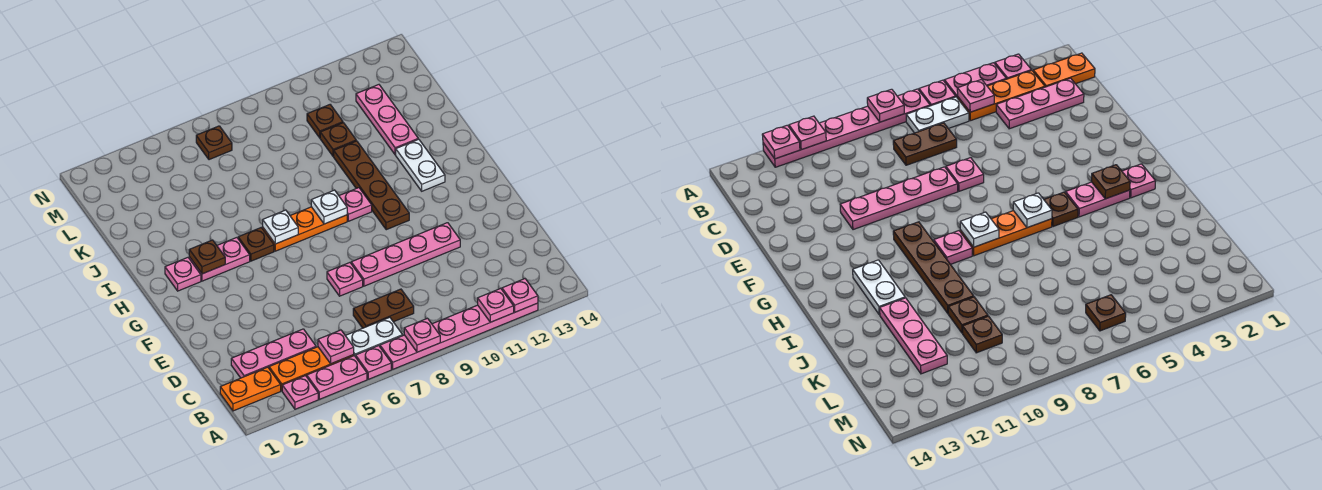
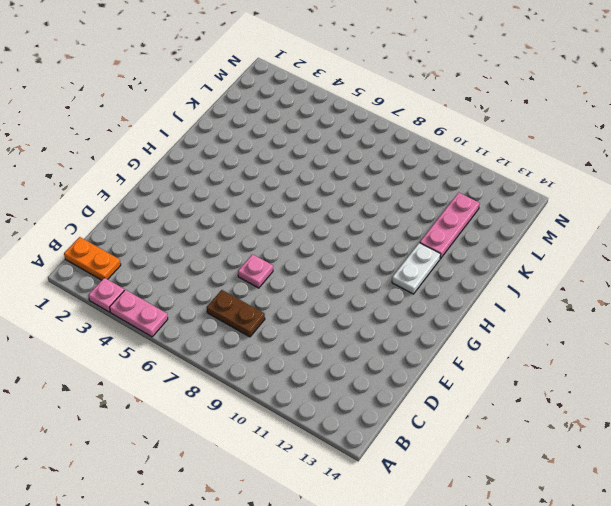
none -> pink 1x1 plate [356,346,391,379]
none -> pink 1x6 plate [380,303,538,369]
none -> orange 1x3 plate [269,347,354,391]

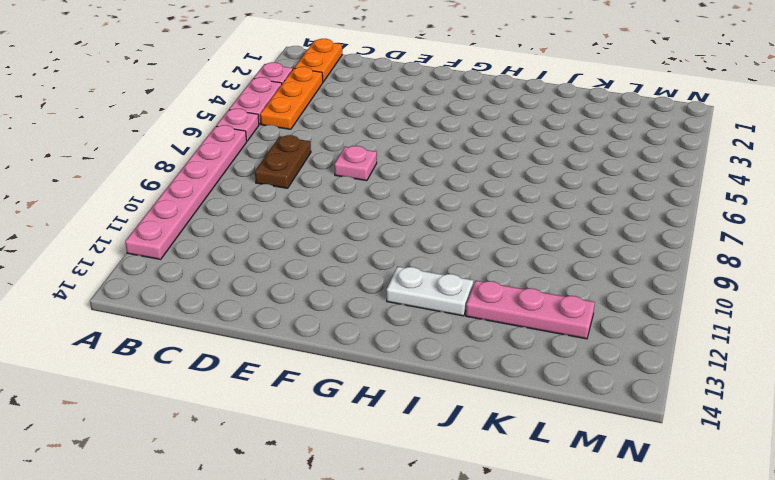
none -> white 1x2 plate [345,317,403,357]
none -> pink 1x3 plate [231,329,316,378]
none -> pink 1x4 plate [351,223,460,286]

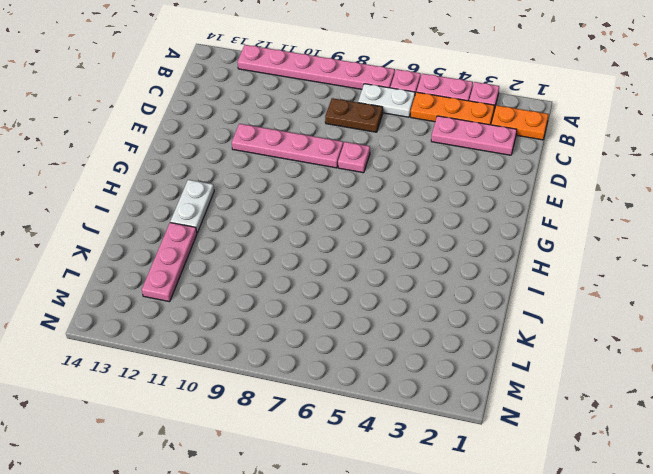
none -> brown 1x4 plate [334,141,409,230]
none -> pink 1x1 plate [165,258,201,291]
none -> pink 1x2 plate [189,238,250,281]

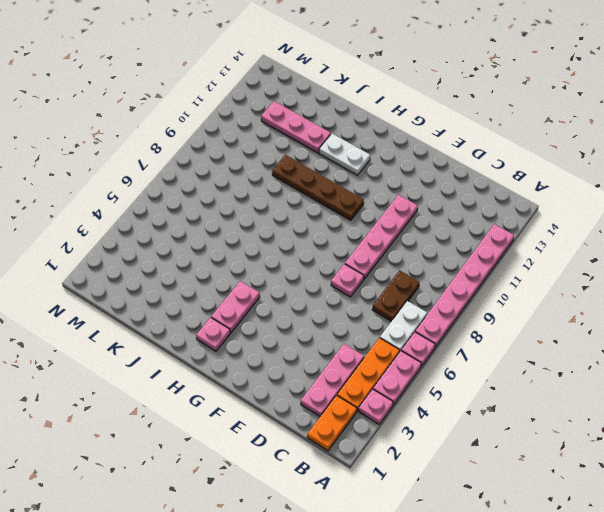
none -> brown 1x1 plate [238,228,274,261]
none -> orange 1x3 plate [263,207,347,251]
none -> pink 1x1 plate [339,188,372,221]

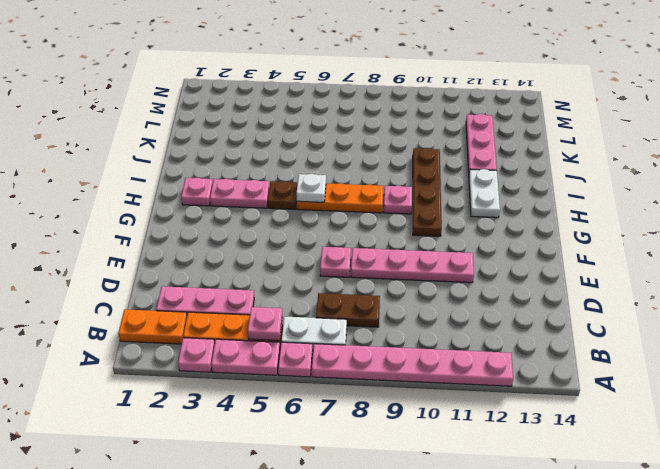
none -> brown 1x1 plate [320,123,356,156]
none -> brown 1x1 plate [307,105,343,138]
none -> brown 1x1 plate [196,126,232,160]

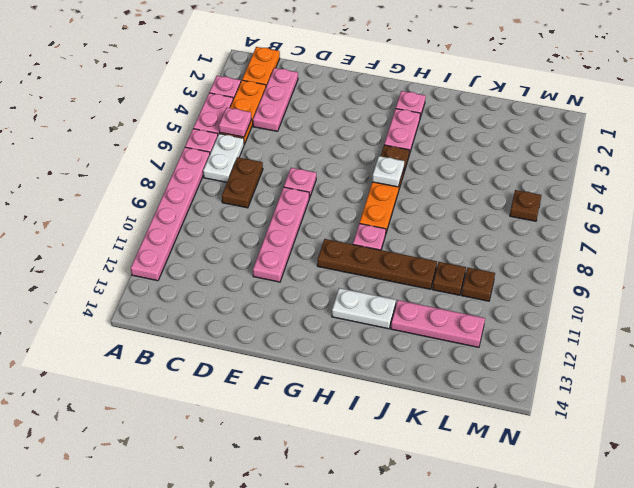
none -> pink 1x1 plate [404,318,440,352]
none -> pink 1x1 plate [478,288,514,322]
none -> pink 1x1 plate [502,279,538,312]

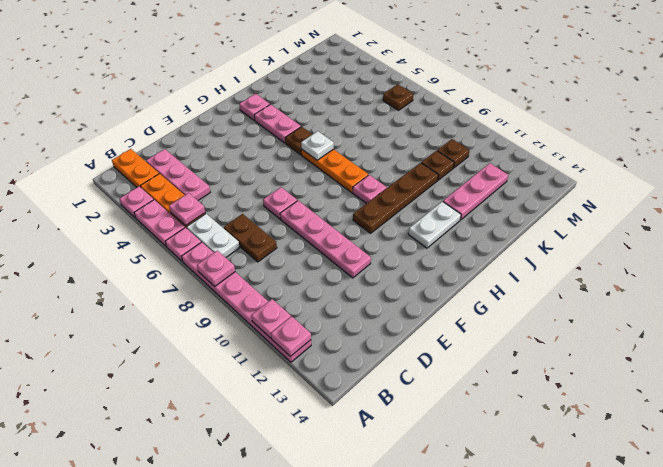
none -> brown 1x1 plate [189,240,225,274]
none -> white 1x1 plate [311,190,347,224]

